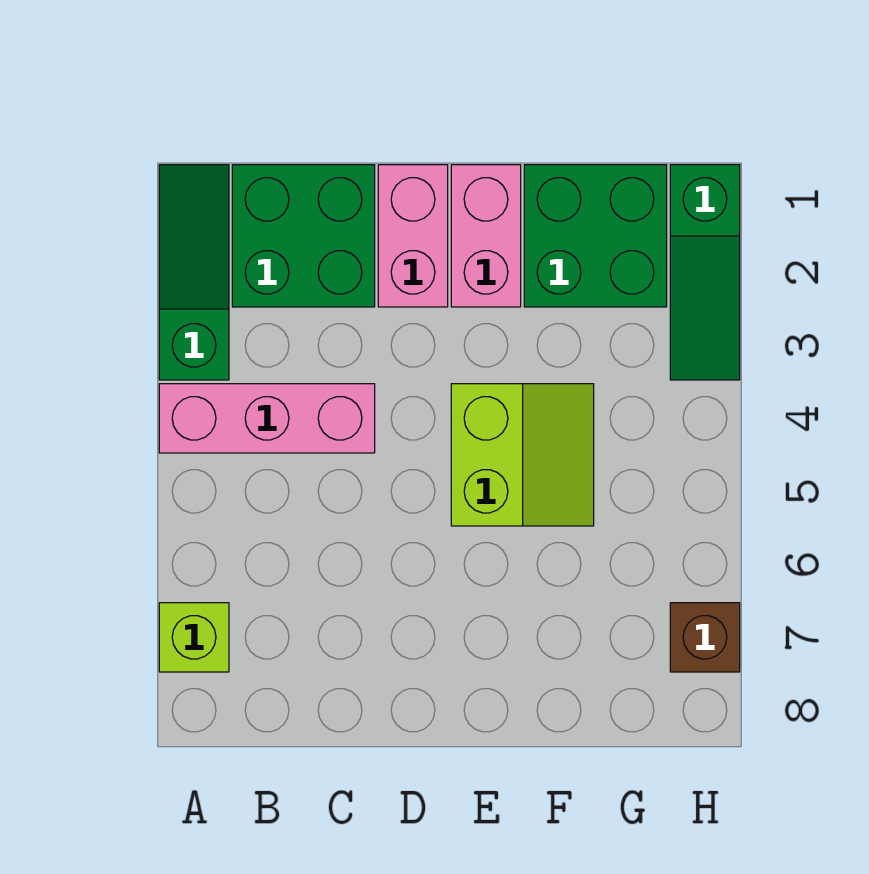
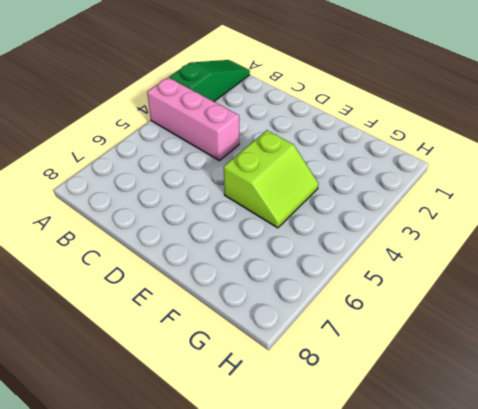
none -> lime 1x1 brick [159,603,229,672]
none -> green 2x2 brick [232,165,375,307]

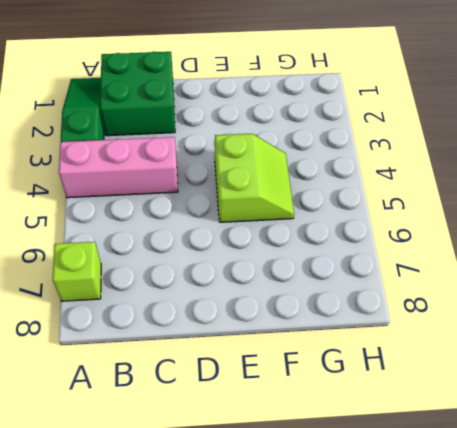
none -> pink 1x2 brick [378,165,448,307]
none -> pink 1x2 brick [451,165,521,307]

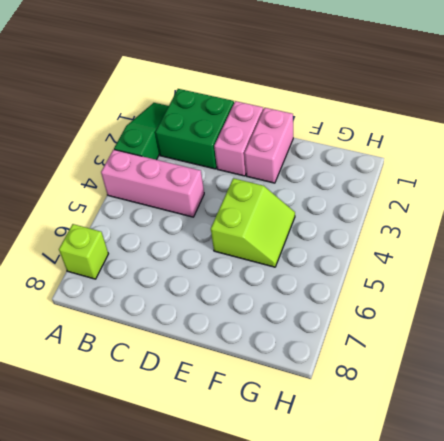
none -> green 2x2 brick [524,165,667,307]
none -> green 1x3 slope [670,165,740,380]

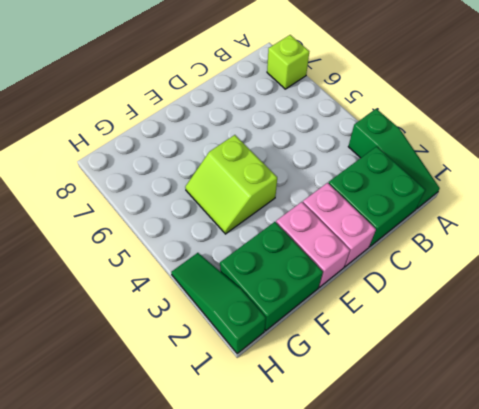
none -> pink 1x3 brick [159,384,375,453]
none -> brown 1x1 brick [670,603,740,672]

